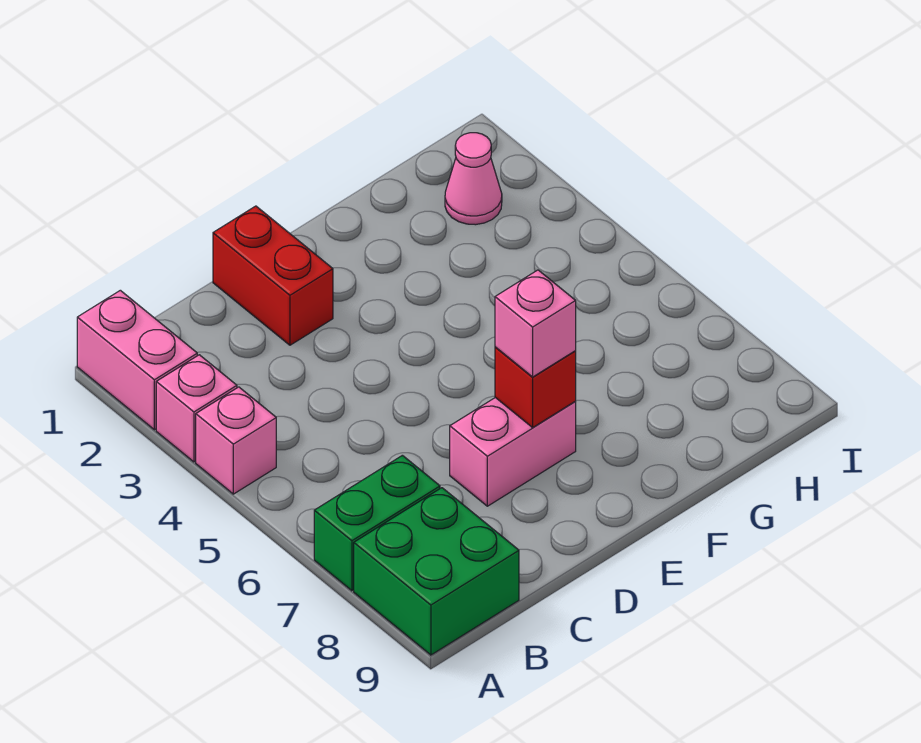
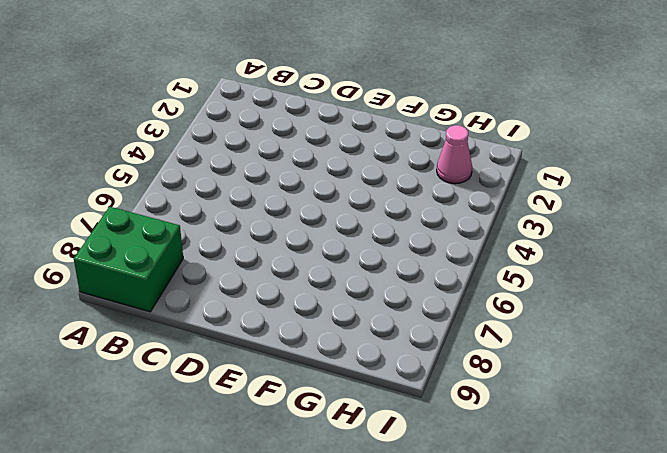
none -> pink 1x2 brick [77,290,197,430]
none -> pink 1x1 brick [156,355,237,462]

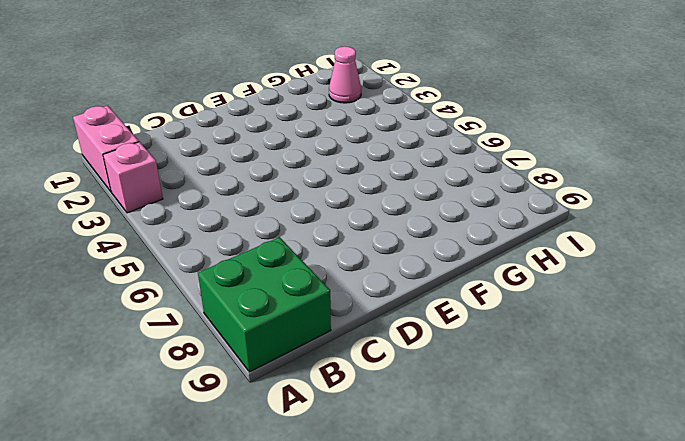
none -> pink 1x1 brick [196,387,276,494]
none -> green 1x2 brick [314,455,440,591]

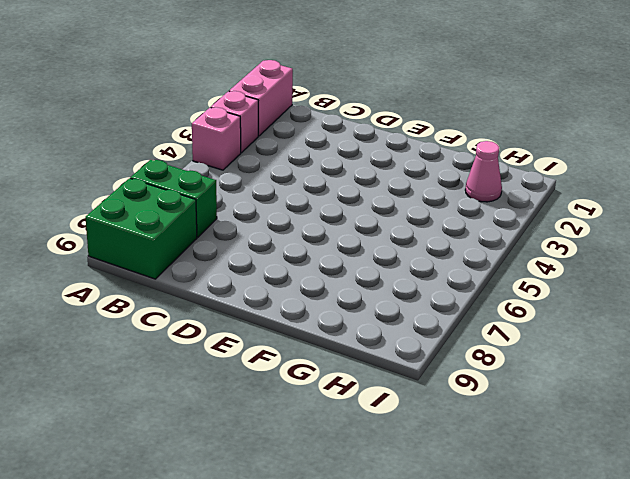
none -> red 1x2 brick [213,206,333,345]
none -> pink 1x2 brick [450,398,576,506]

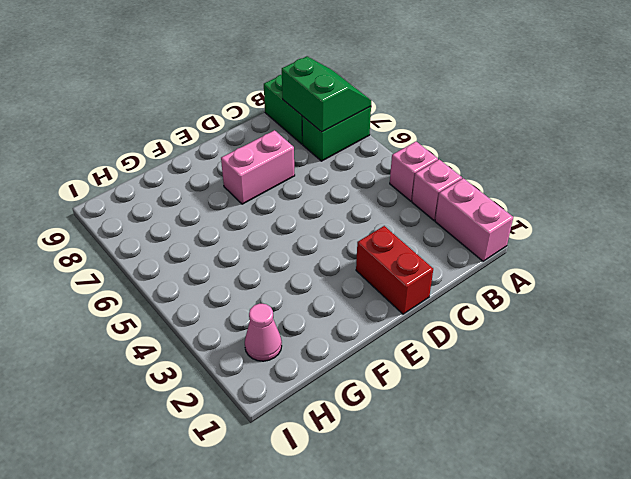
green 2x2 slope [282,56,371,132] -> none
none -> red 1x1 brick [495,347,576,427]
none -> pink 1x1 brick [495,270,576,377]

